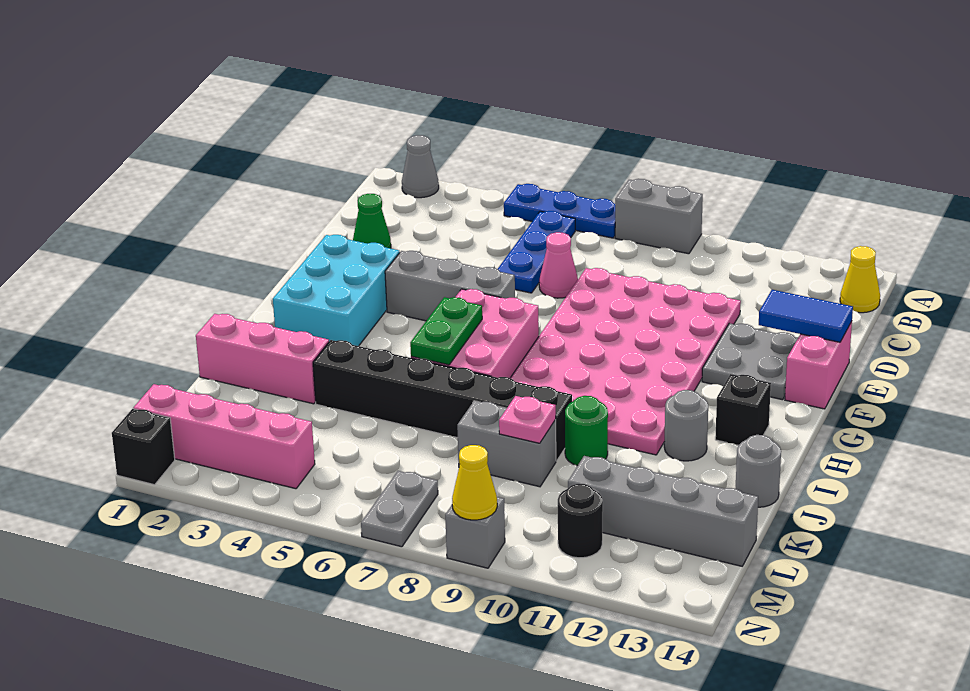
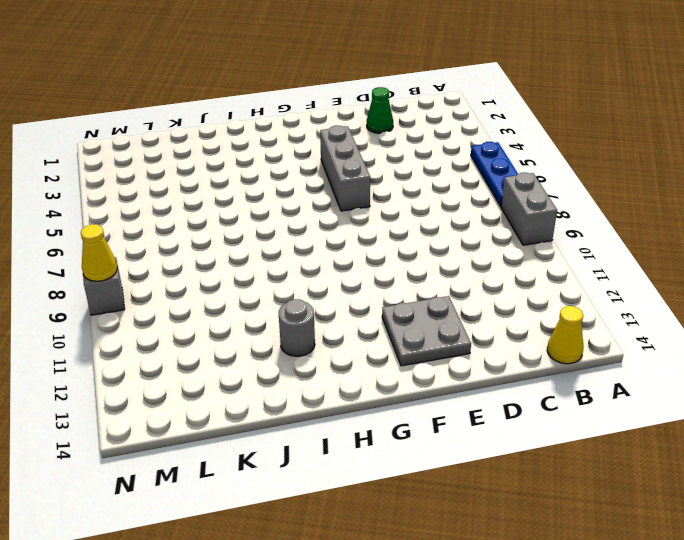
none -> grey 1x1 cone [402,135,439,198]
none -> blue 1x3 plate [498,211,575,293]
none -> pink 1x1 cone [539,232,578,298]
none -> pink 4x6 plate [511,268,741,455]

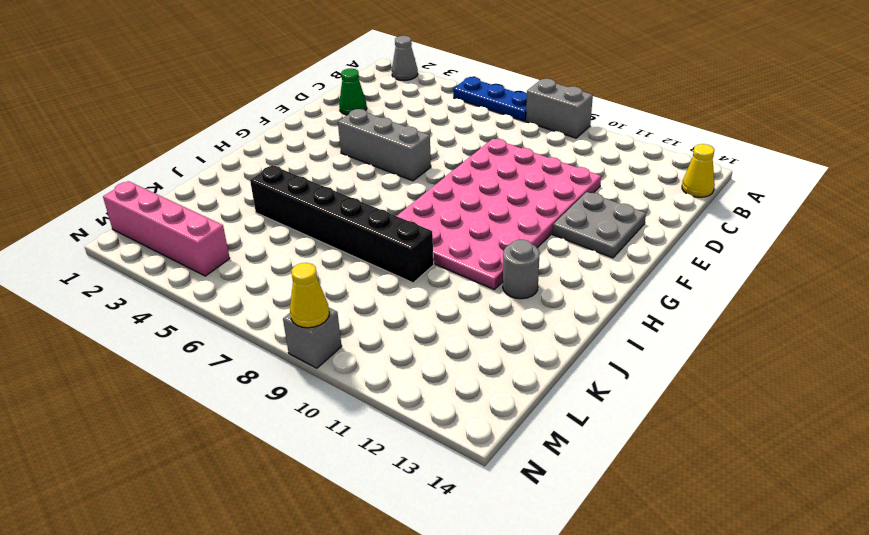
none -> blue 1x3 plate [498,211,575,293]
none -> pink 1x1 cone [539,232,578,298]
none -> pink 1x2 brick [785,321,852,409]
none -> cyan 2x3 brick [273,235,400,346]

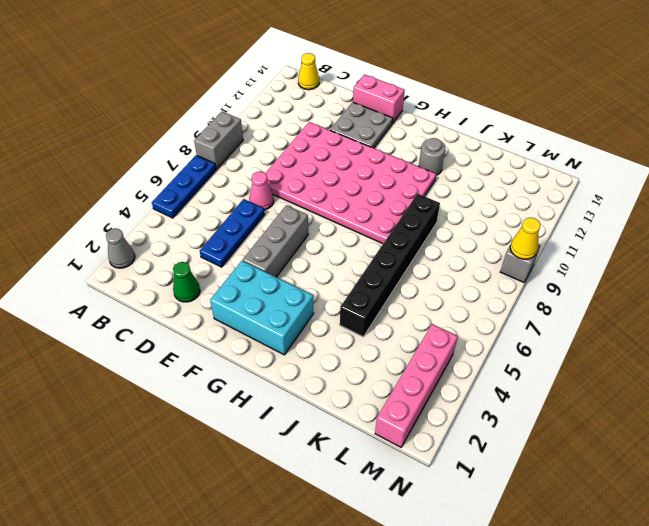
blue 1x3 plate [200,199,265,267] -> blue 1x3 plate turned to [498,211,575,293]
none -> pink 2x3 brick [411,289,539,378]
none -> black 1x1 brick [715,374,771,445]
none -> pink 1x3 brick [196,314,329,404]
none -> green 1x1 round brick [565,396,608,466]

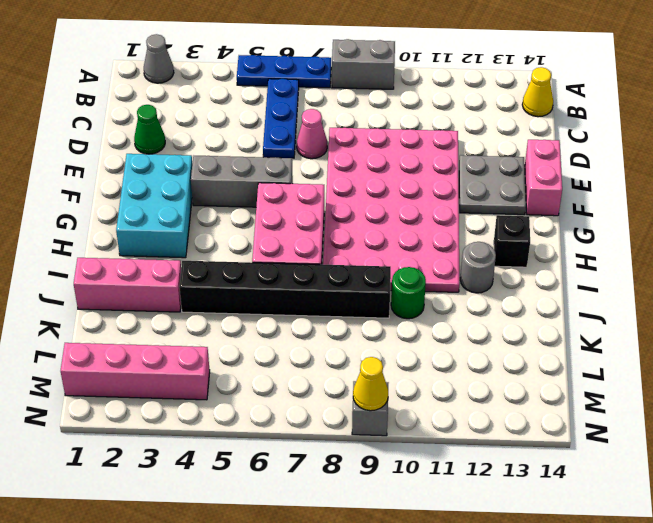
none -> grey 1x1 round brick [735,435,781,507]
none -> grey 1x2 brick [457,401,556,487]
none -> grey 1x4 brick [568,456,758,566]
none -> grey 1x2 plate [361,471,438,547]

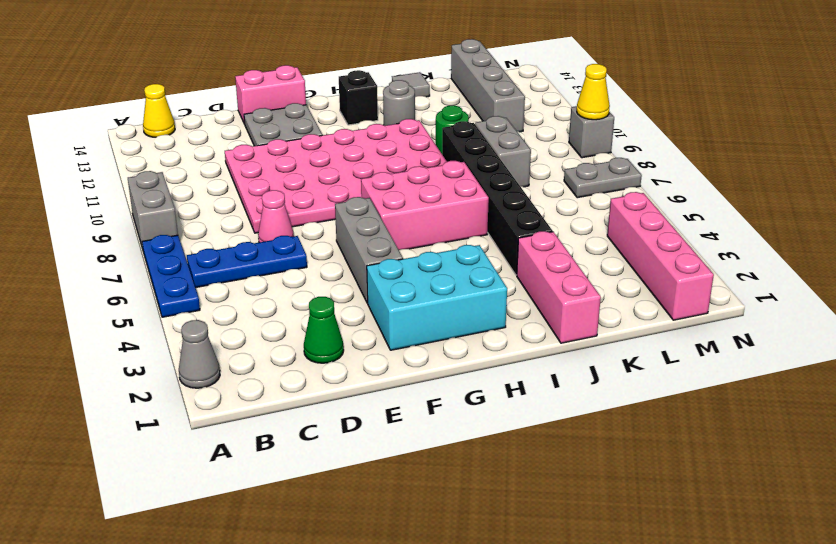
grey 1x1 tile [392,72,430,97] -> grey 1x1 round brick [735,435,781,507]
none -> black 1x1 round brick [558,484,603,558]
none -> black 1x1 brick [112,409,175,485]
none -> blue 1x2 tile [759,290,853,342]
none -> green 1x2 plate [410,297,482,365]

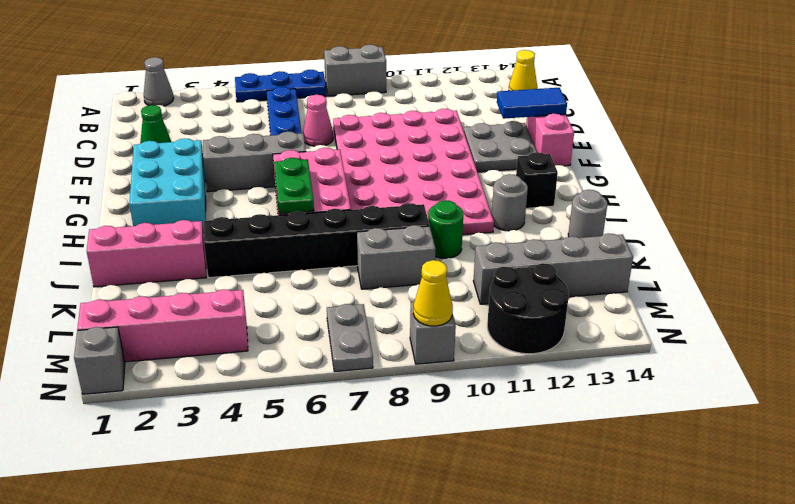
black 2x2 round brick [487,263,569,354] -> black 1x1 round brick [558,484,603,558]
grey 1x1 brick [74,327,125,394] -> black 1x1 brick [112,409,175,485]
none -> pink 1x1 plate [499,396,556,443]

